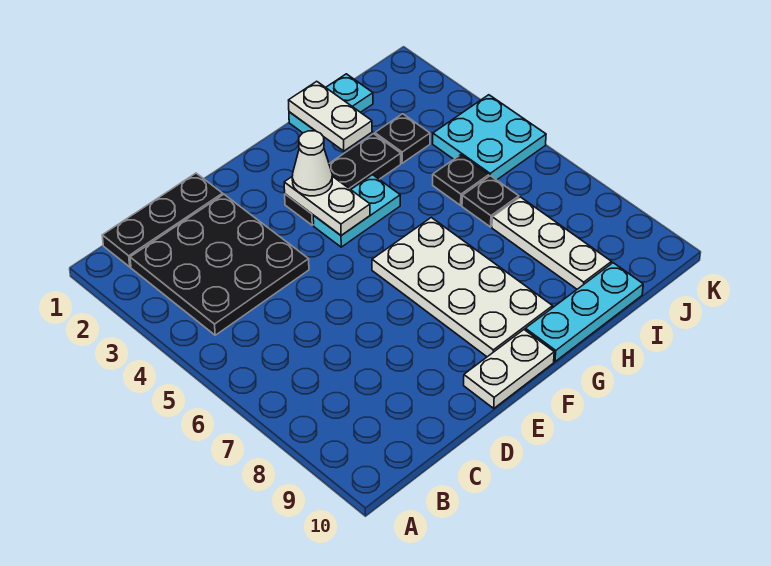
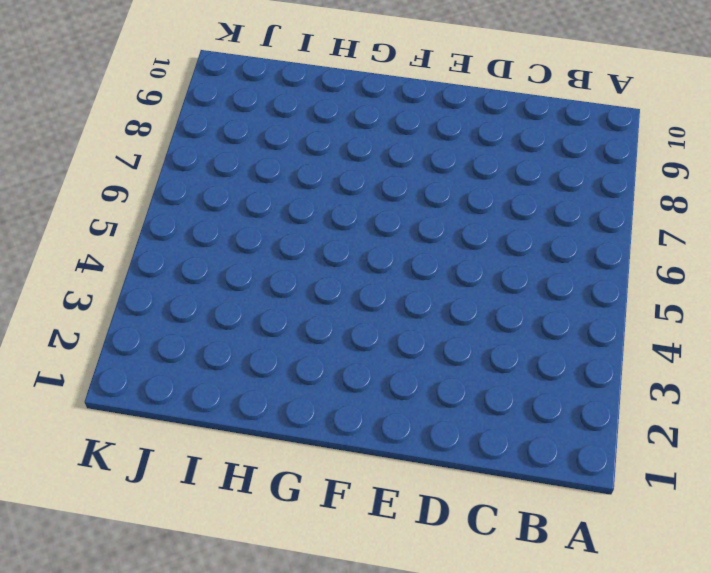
none -> black 1x3 plate [102,173,223,267]
none -> black 3x3 plate [130,194,309,335]
none -> white 1x2 plate [464,330,554,408]

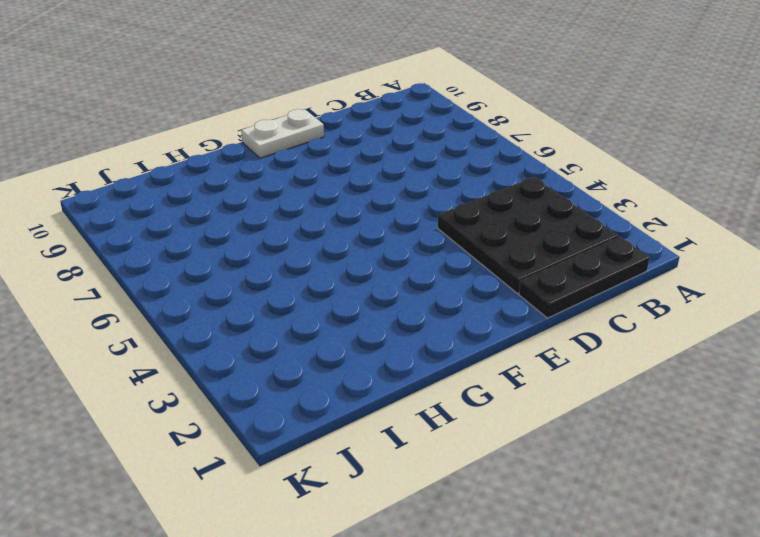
none -> black 1x3 plate [285,134,401,225]
none -> cyan 1x2 plate [313,175,400,247]
none -> white 2x4 plate [372,217,553,357]

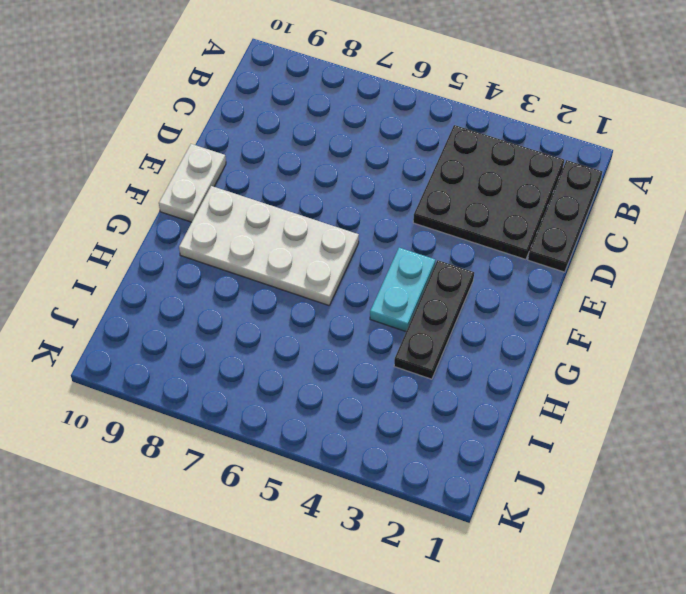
none -> cyan 1x3 plate [525,263,643,362]
none -> cyan 1x2 plate [289,74,373,133]
none -> black 1x1 plate [375,114,430,163]

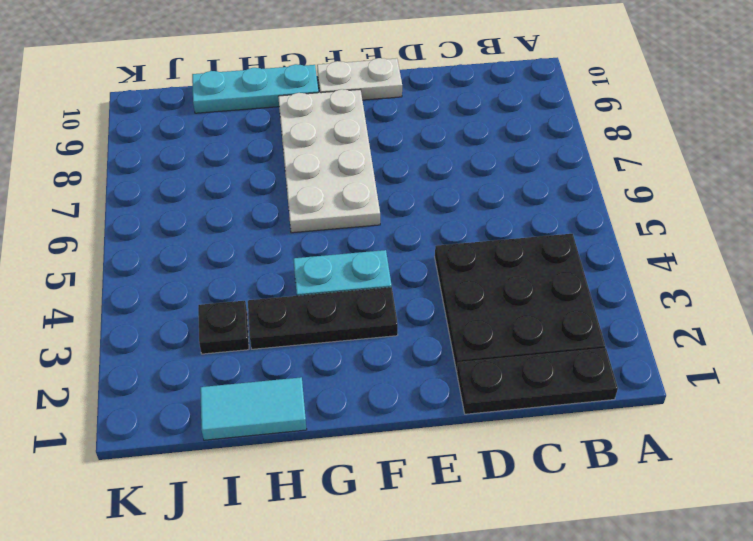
cyan 1x2 tile [200,377,307,440] -> cyan 1x2 plate [289,74,373,133]
none -> black 1x1 plate [433,155,489,205]
none -> black 1x1 plate [462,176,519,227]
none -> white 1x3 plate [492,197,611,289]

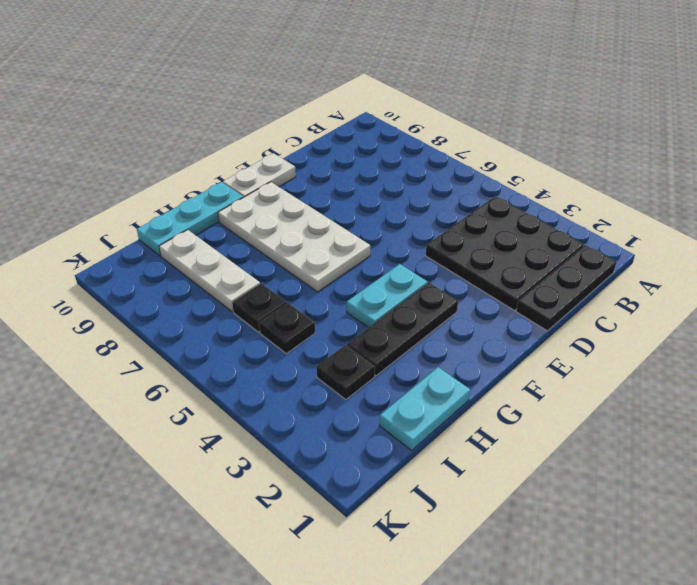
none -> cyan 2x2 plate [433,95,546,180]
none -> white 1x2 plate [284,176,370,235]
none -> white 1x2 plate [289,81,372,151]

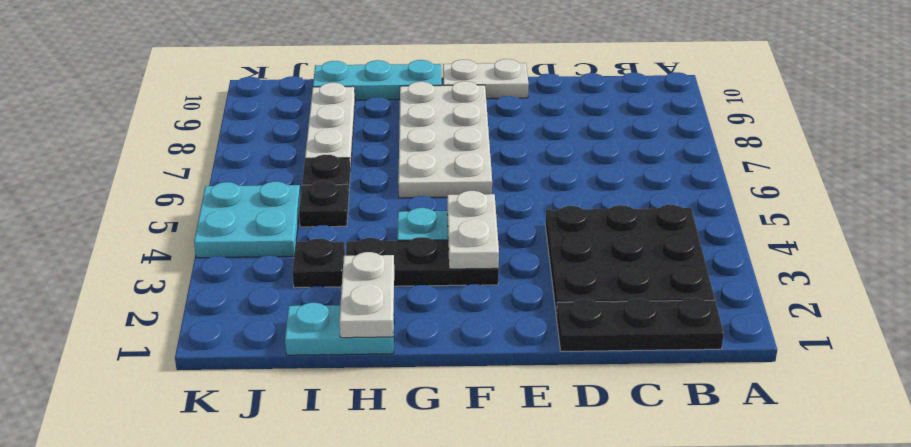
none -> white 1x1 cone [292,131,332,196]

